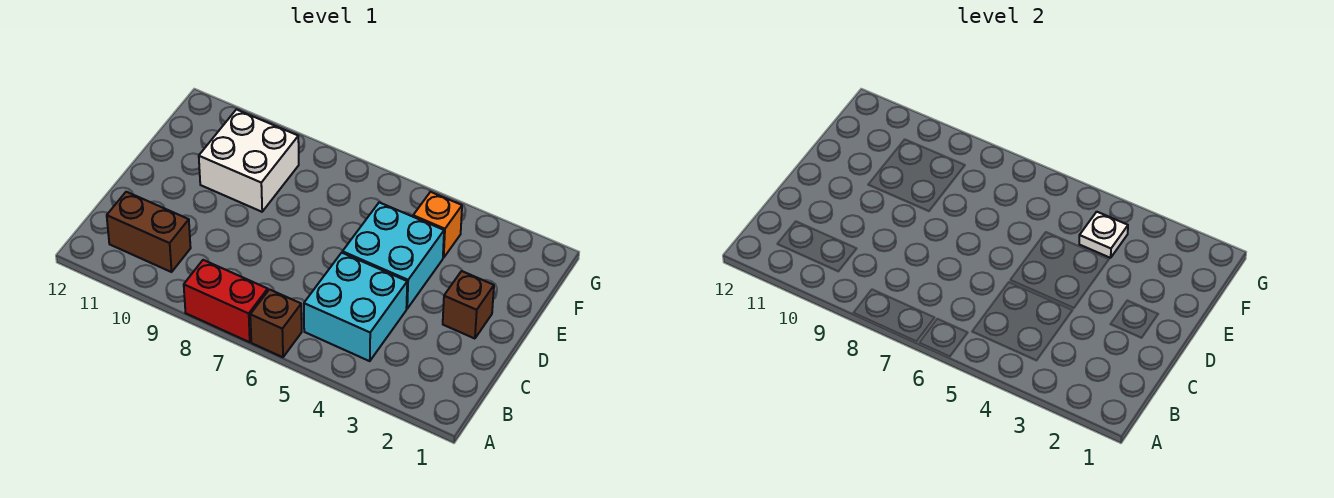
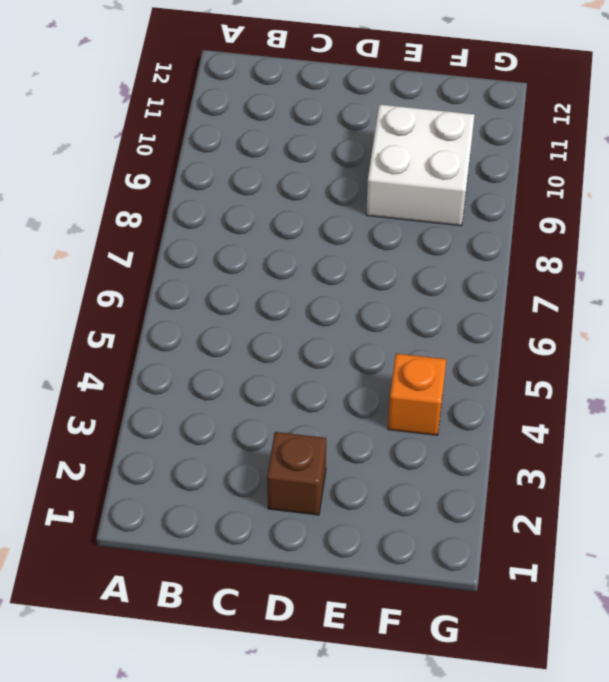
none -> brown 1x1 brick [250,289,302,357]
none -> red 1x2 brick [184,260,268,342]

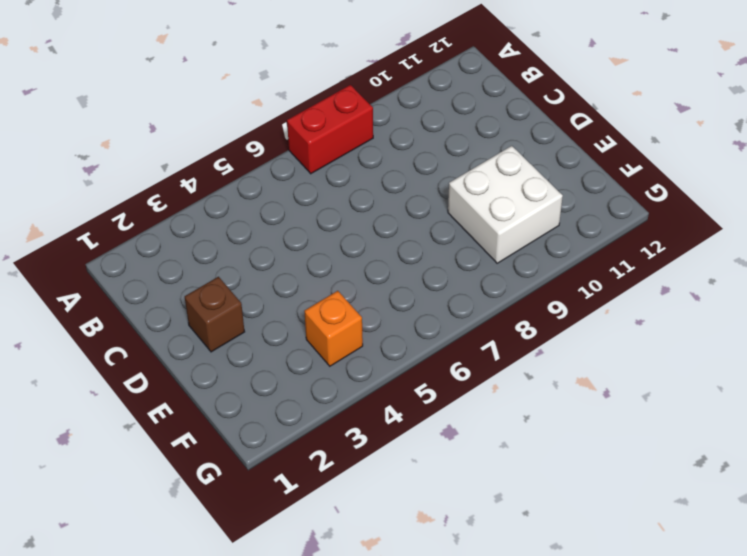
none -> brown 1x1 brick [250,289,302,357]
none -> cyan 2x2 brick [304,253,407,361]

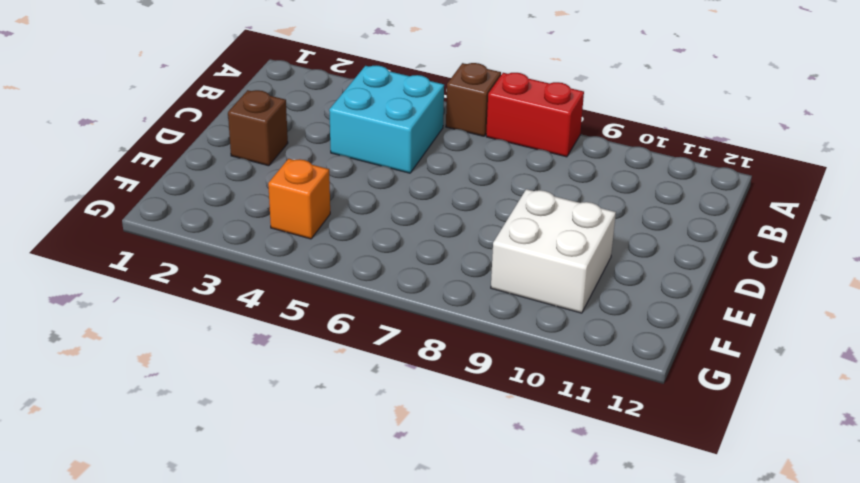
none -> brown 1x2 brick [107,192,191,272]
none -> cyan 2x2 brick [342,202,444,309]

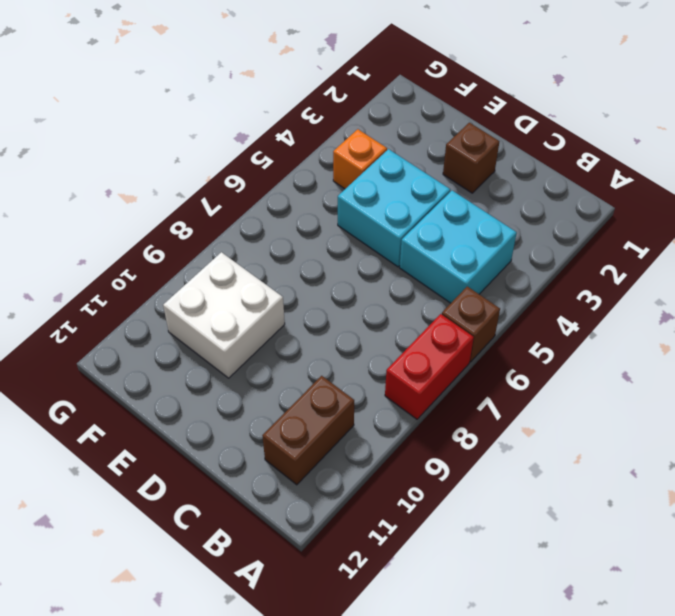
none -> white 1x1 plate [1079,212,1128,258]

